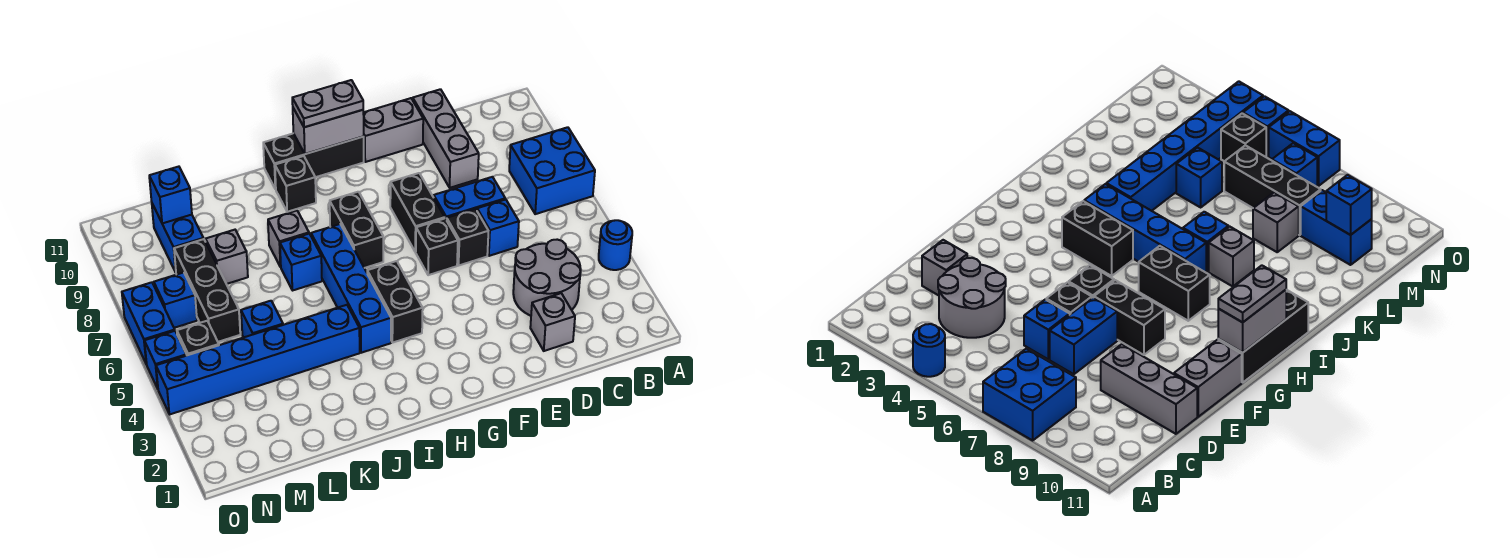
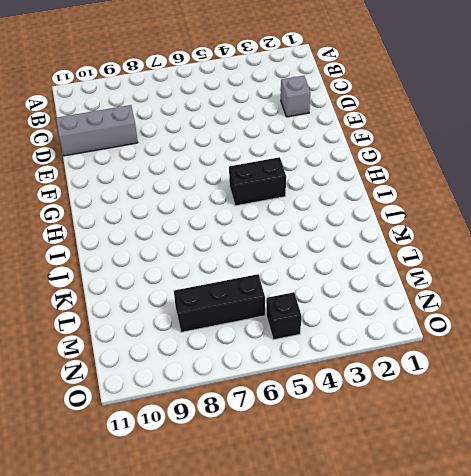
none -> blue 1x1 round brick [599,220,632,270]
none -> blue 2x2 brick [509,127,595,214]
none -> grey 2x2 round brick [513,240,581,316]
none -> blue 1x1 brick [477,199,519,256]

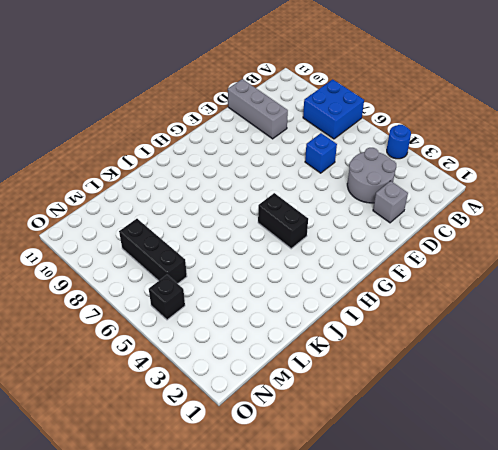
none -> blue 1x2 brick [434,177,505,220]
none -> black 1x1 brick [447,209,488,265]
none -> grey 1x2 brick [363,98,423,162]
none -> black 1x1 brick [416,219,458,275]

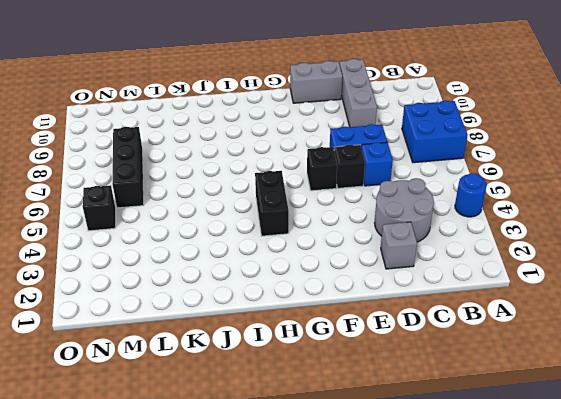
none -> black 1x2 brick [390,173,445,252]
none -> black 1x3 brick [263,133,364,189]
none -> black 1x2 brick [330,192,383,268]
none -> blue 1x4 brick [311,224,391,353]

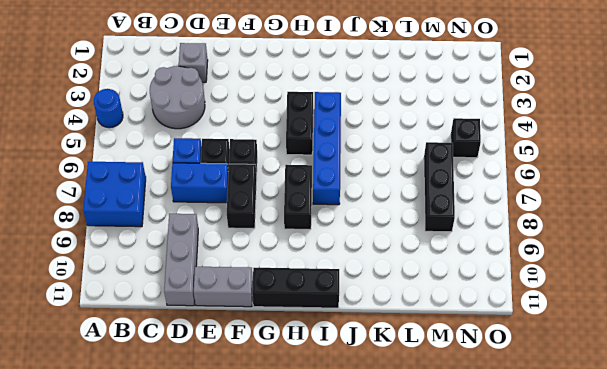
none -> black 1x1 brick [275,156,316,212]
none -> blue 1x6 brick [156,305,360,414]
none -> blue 1x1 brick [280,234,322,290]
none -> grey 1x1 brick [268,211,309,267]

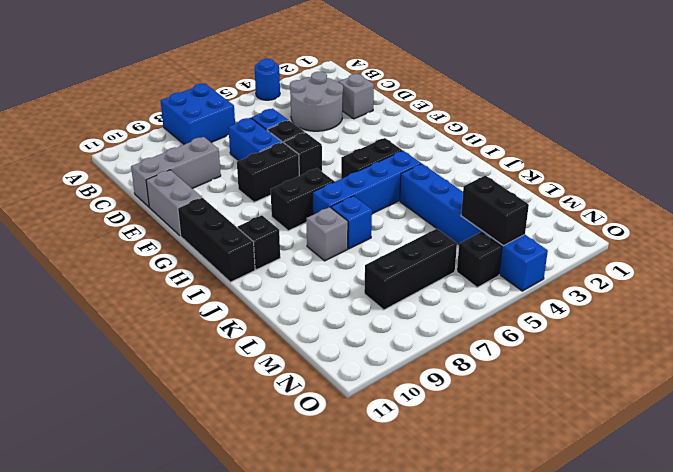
black 1x2 brick [461,176,529,246] -> none
none -> blue 1x1 brick [241,301,283,337]
none -> grey 1x1 brick [206,230,248,284]
none -> blue 1x2 brick [152,204,204,272]
none -> blue 1x1 brick [154,272,197,328]

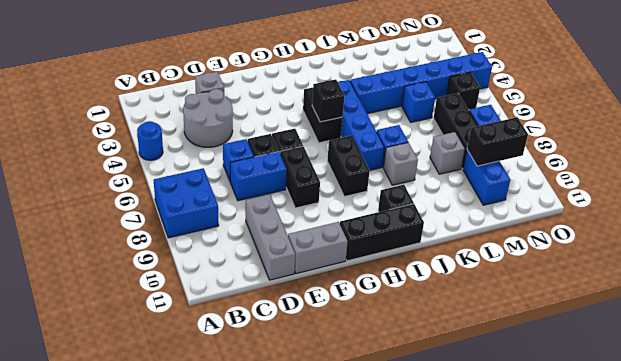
black 1x1 brick [312,79,344,122] -> none
black 1x2 brick [467,117,528,166] -> none
none -> blue 1x1 brick [144,331,187,389]
none -> blue 1x2 brick [122,282,175,364]
none -> grey 1x2 brick [293,108,364,154]
none -> blue 1x1 brick [149,167,192,223]

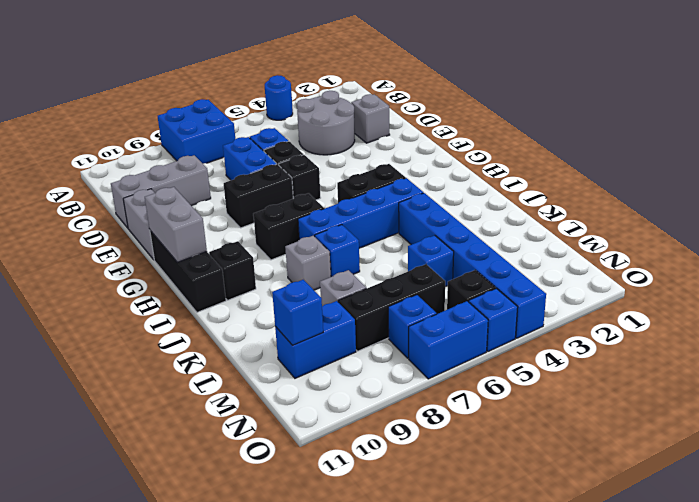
none -> grey 1x2 plate [292,80,363,127]

